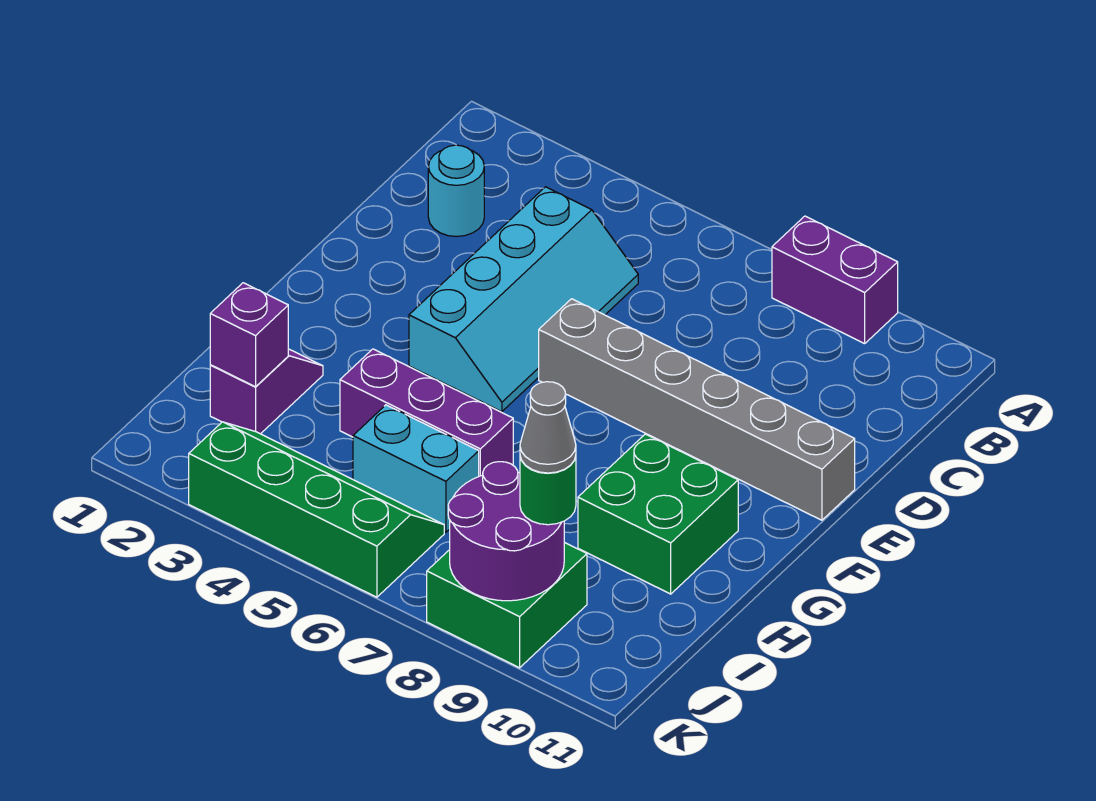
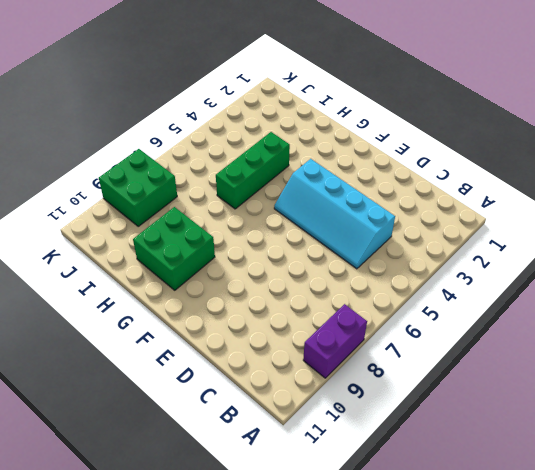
green 1x3 brick [216,132,290,209] -> purple 1x3 brick [340,349,513,476]
none -> cyan 1x1 round brick [428,145,484,237]
none -> grey 1x6 brick [539,299,855,520]
none -> purple 1x2 slope [210,349,323,434]

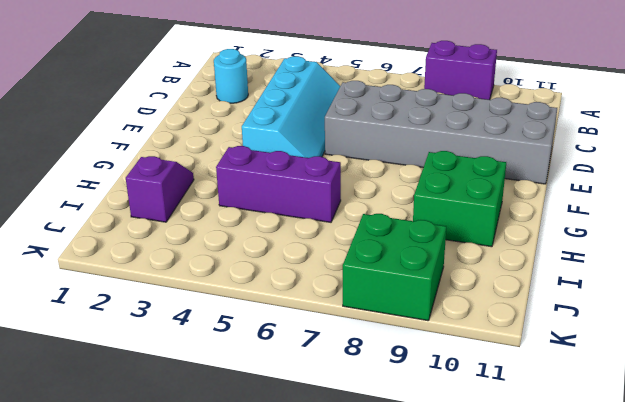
grey 2x6 brick [325,81,557,184] -> grey 1x6 brick [539,299,855,520]
none -> cyan 1x2 brick [353,405,479,532]
none -> green 2x4 slope [189,422,444,597]
none -> purple 1x1 brick [210,283,288,387]

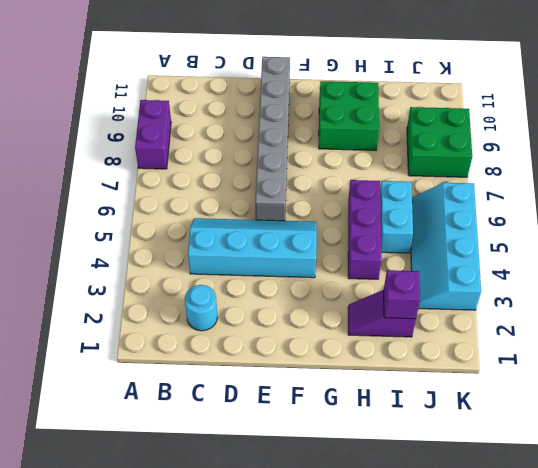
cyan 2x4 slope [411,183,481,310] -> green 2x4 slope [189,422,444,597]
none -> purple 2x2 round brick [448,462,564,601]
none -> green 1x1 round brick [520,456,576,525]
none -> grey 1x1 cone [520,382,576,473]

